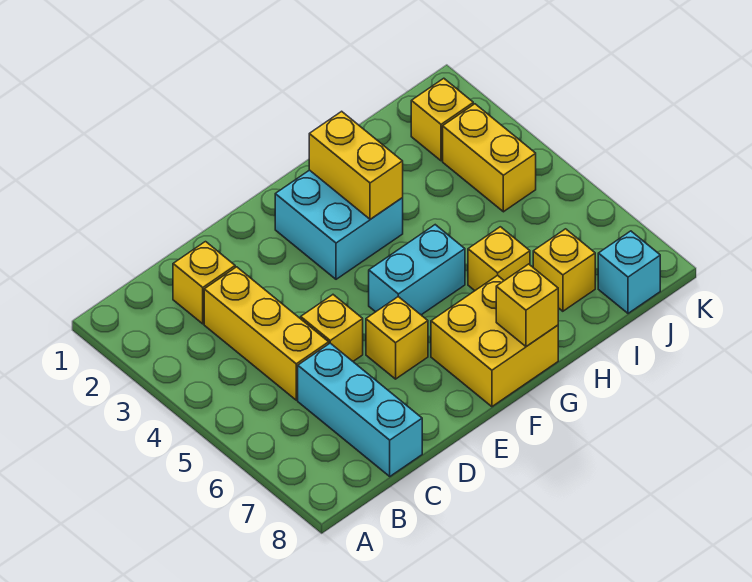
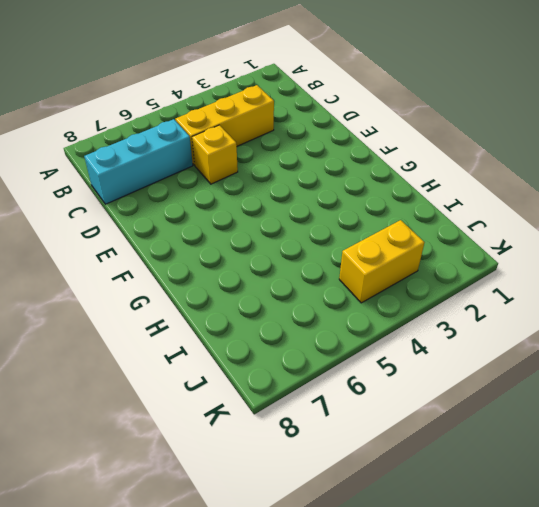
none -> yellow 1x1 brick [173,242,235,324]
none -> yellow 1x1 brick [366,297,428,379]
none -> cyan 2x2 brick [275,170,403,279]

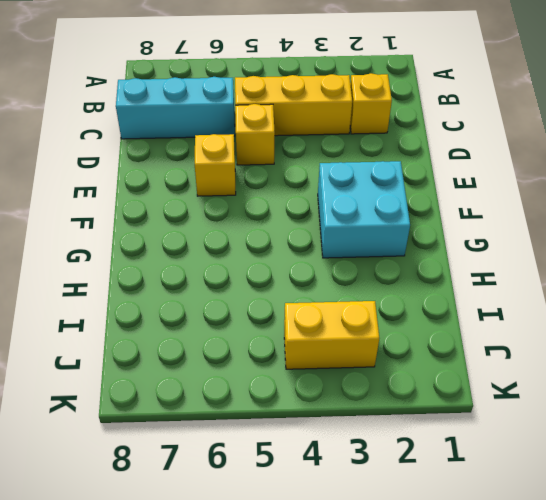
none -> cyan 1x2 brick [369,225,465,315]
none -> yellow 2x2 brick [431,275,558,407]
none -> yellow 1x1 brick [468,227,530,290]

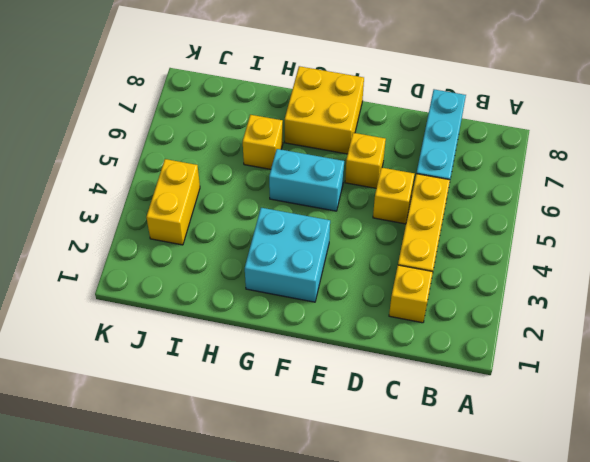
none -> yellow 1x1 brick [533,229,595,311]
none -> yellow 1x1 brick [411,78,473,161]
none -> cyan 1x1 brick [598,231,660,313]

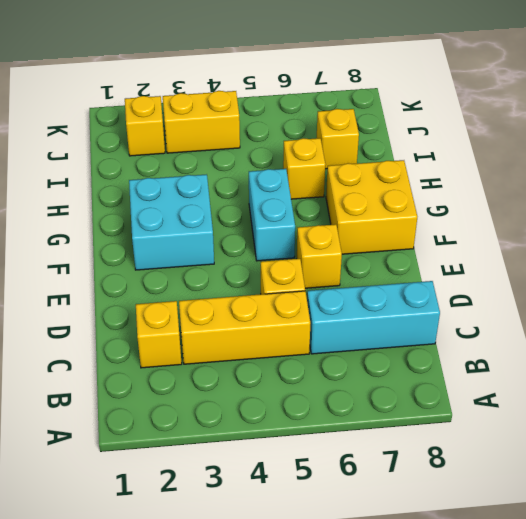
none -> cyan 1x1 brick [598,231,660,313]
none -> yellow 1x2 brick [309,111,403,219]
none -> yellow 1x1 brick [496,264,558,347]

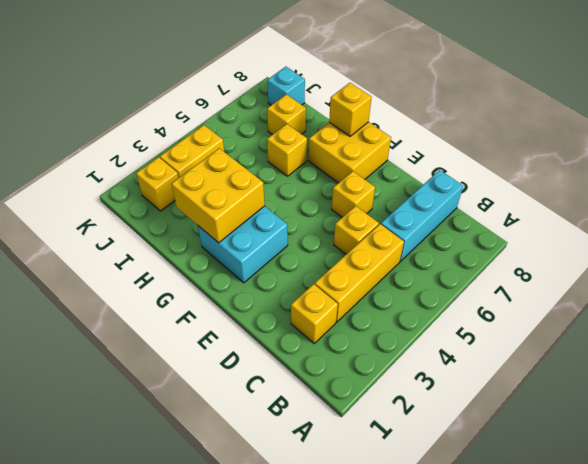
yellow 2x2 brick [172,148,265,243] -> yellow 1x2 brick [309,111,403,219]
none -> cyan 1x2 brick [369,225,465,315]

